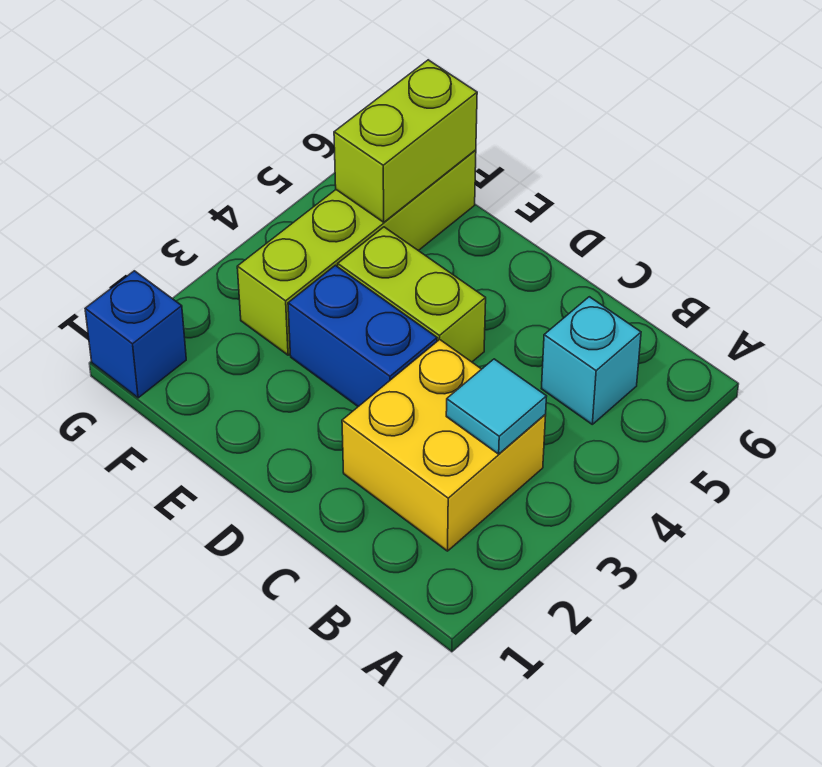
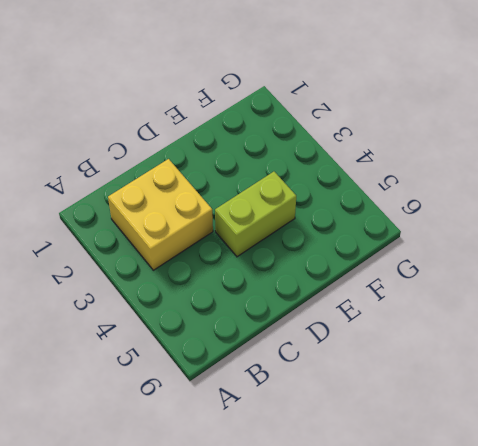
none -> cyan 1x1 brick [541,297,641,424]
none -> blue 1x2 brick [288,265,437,407]

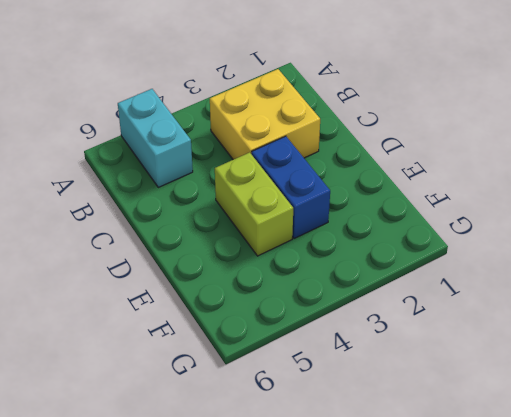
cyan 1x2 brick [118,89,193,187] -> cyan 1x1 brick [541,297,641,424]
none -> lime 1x4 brick [237,150,476,355]
none -> blue 1x1 brick [85,271,186,398]

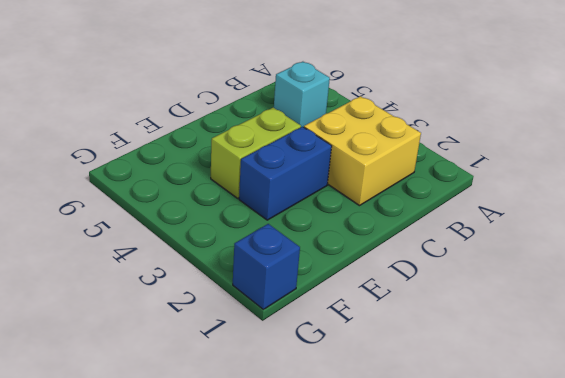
none -> lime 1x4 brick [237,150,476,355]
none -> cyan 1x1 tile [446,359,547,454]

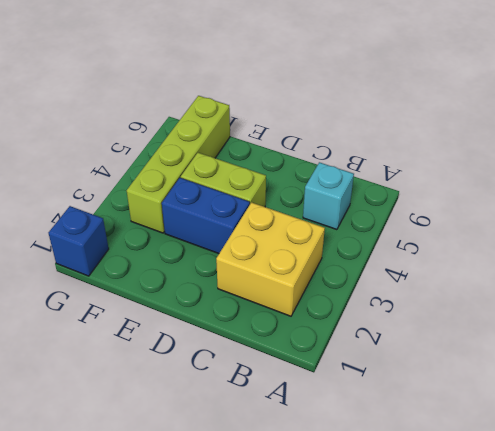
none -> cyan 1x1 tile [446,359,547,454]
none -> lime 1x2 brick [334,60,477,222]

